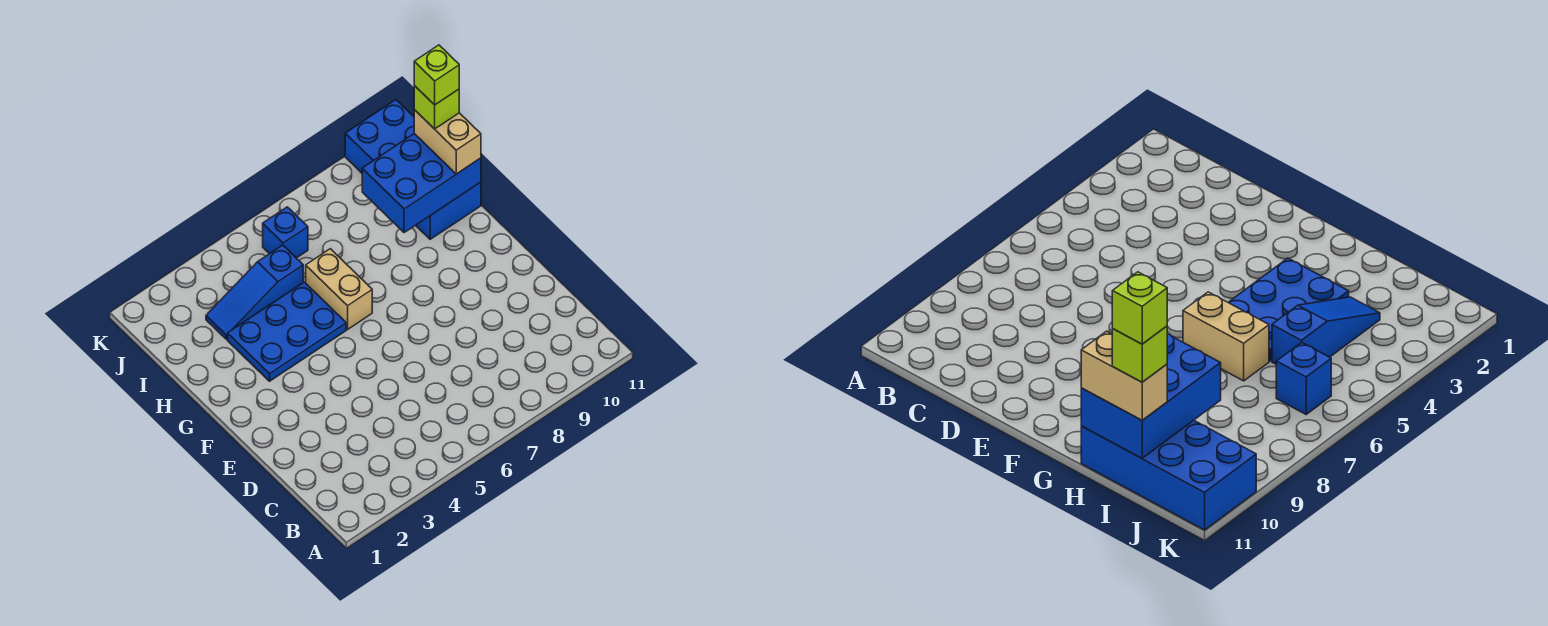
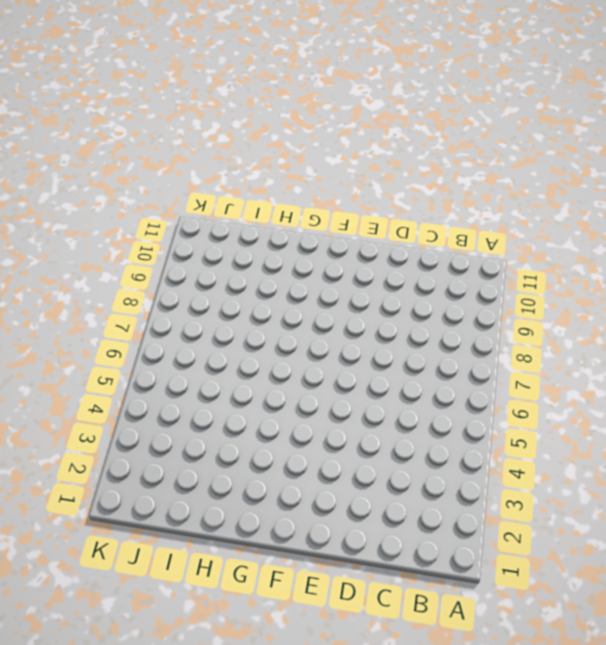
none -> blue 2x3 plate [228,282,346,381]
none -> tan 1x2 brick [306,249,372,329]

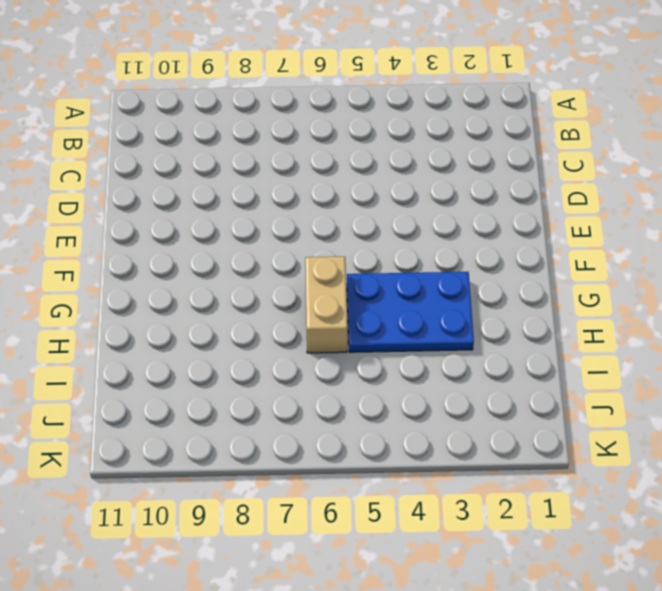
none -> blue 2x4 brick [345,100,481,239]
none -> blue 1x3 slope [206,245,303,340]

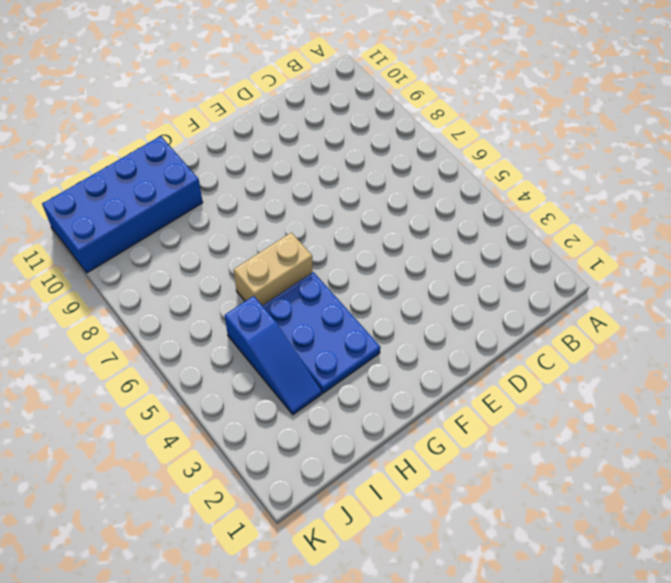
none -> blue 1x1 brick [263,207,308,258]
none -> blue 2x3 brick [362,134,481,233]

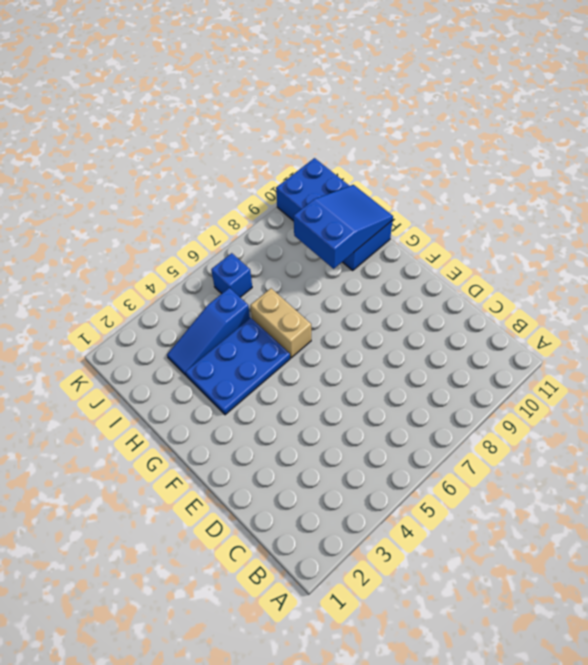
blue 2x3 slope [294,185,393,269] -> blue 2x3 brick [362,134,481,233]
none -> tan 1x2 brick [414,110,481,174]
none -> lime 1x1 brick [414,86,459,129]

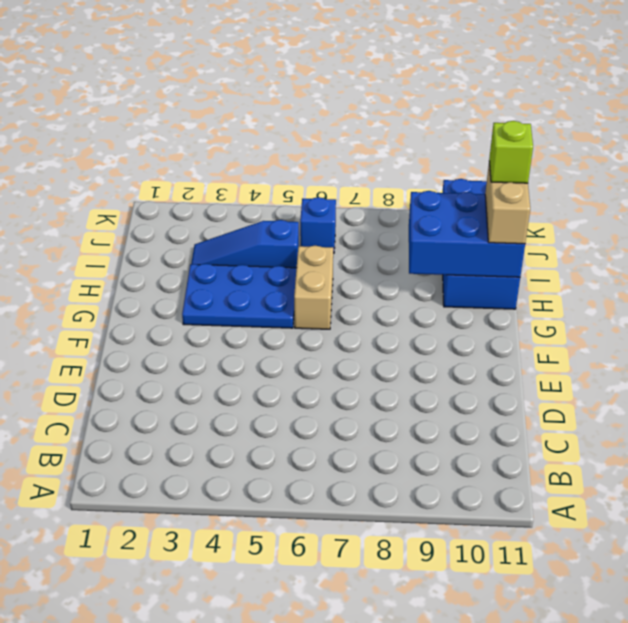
none -> lime 1x1 brick [414,45,459,105]

